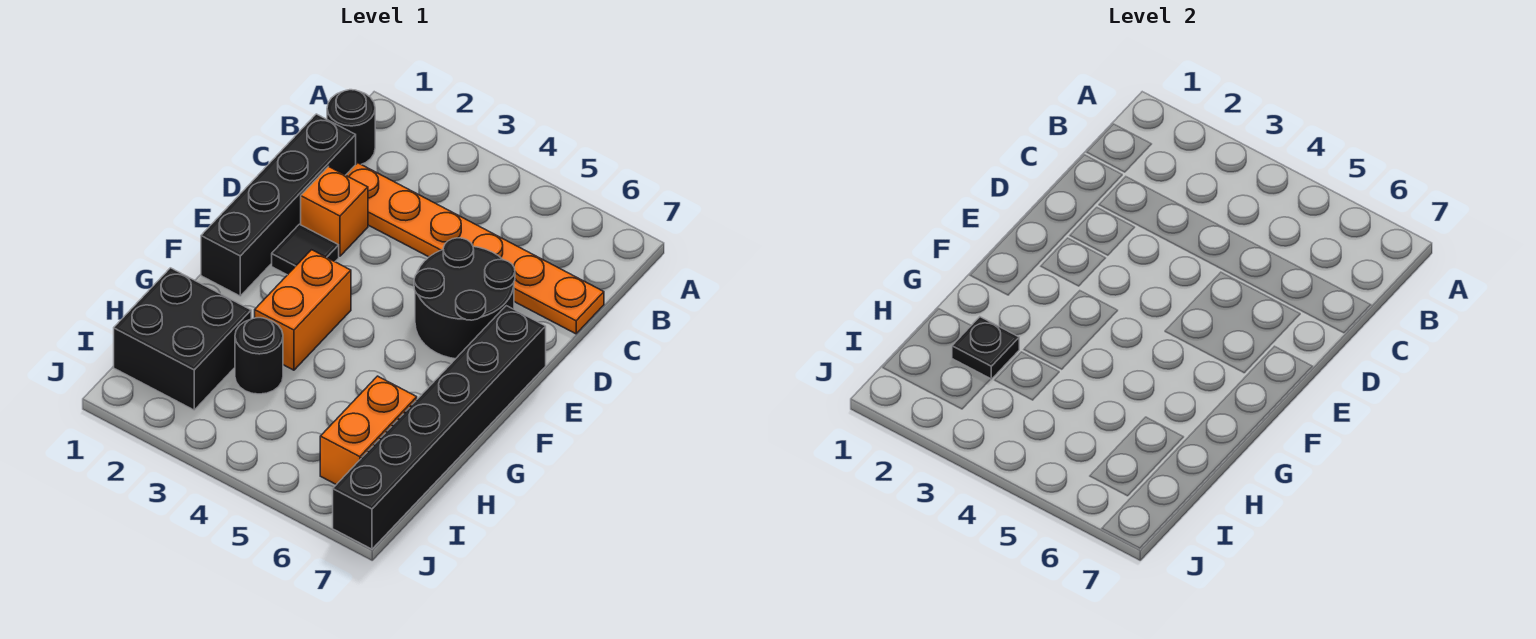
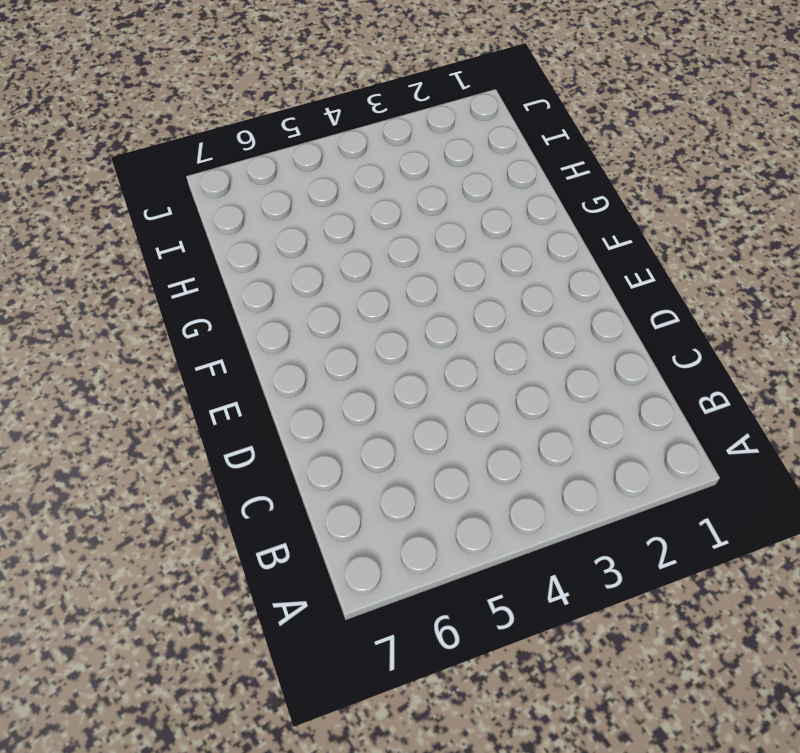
none -> black 1x1 round brick [327,90,375,164]
none -> black 1x4 brick [201,114,356,296]
none -> orange 1x6 plate [346,163,604,334]

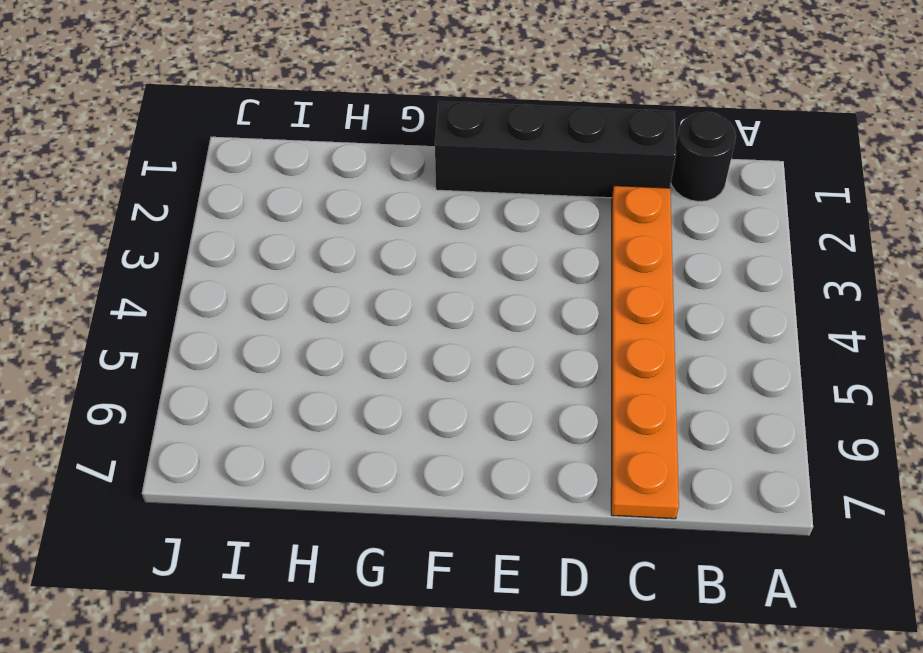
none -> orange 1x1 brick [301,167,368,256]
none -> black 2x2 round brick [414,238,515,359]
none -> black 1x1 tile [272,224,339,275]

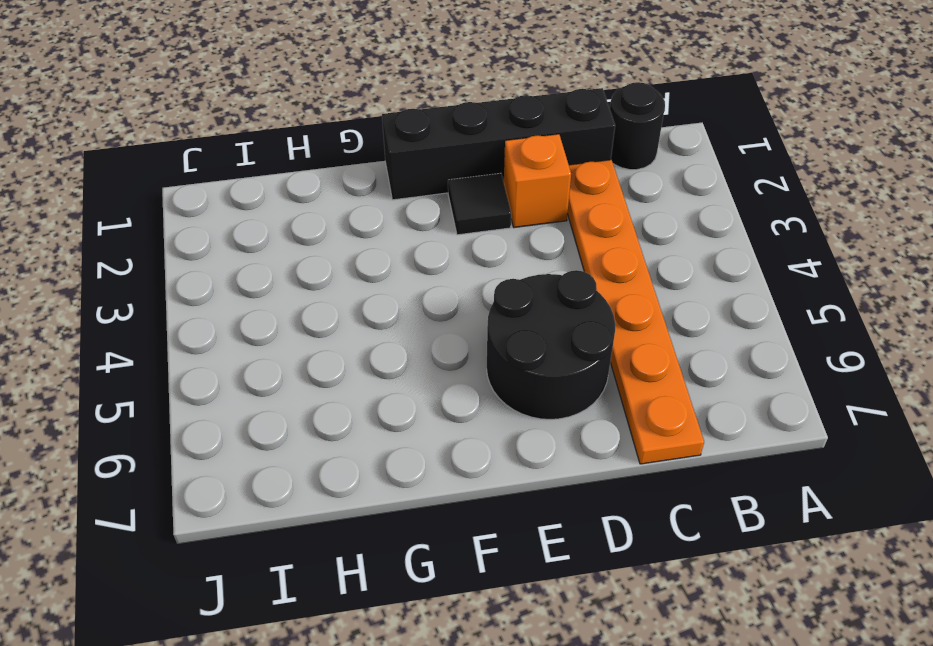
none -> black 1x6 brick [333,306,546,549]
none -> orange 1x2 brick [255,250,351,370]
none -> black 2x2 brick [114,268,251,410]

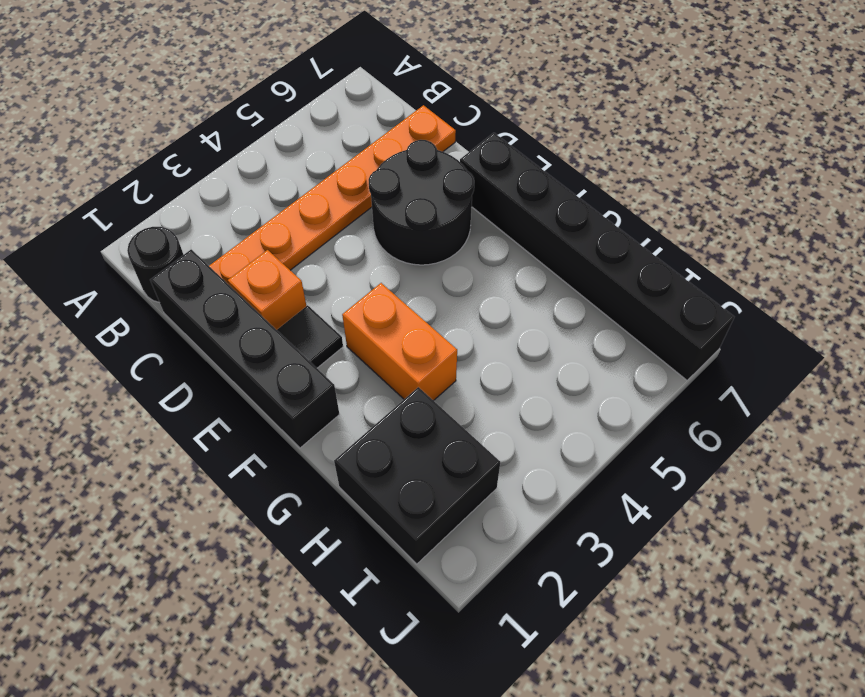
none -> black 1x1 round brick [235,318,283,394]
none -> orange 1x2 brick [320,376,417,485]
none -> black 1x1 plate [952,317,1019,379]

